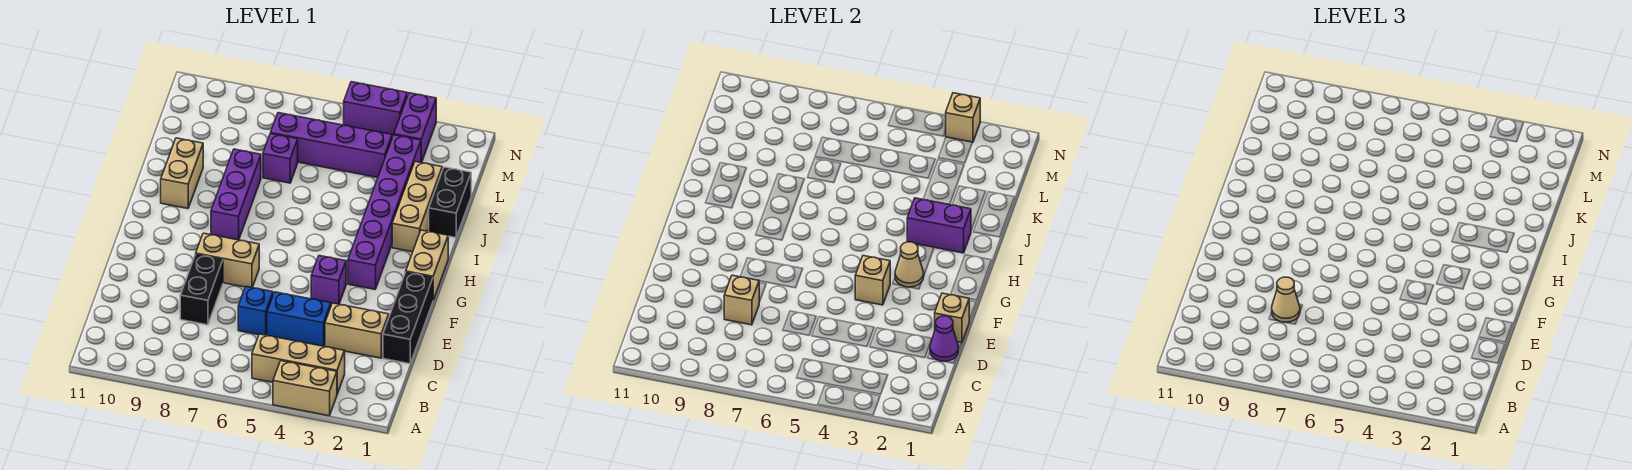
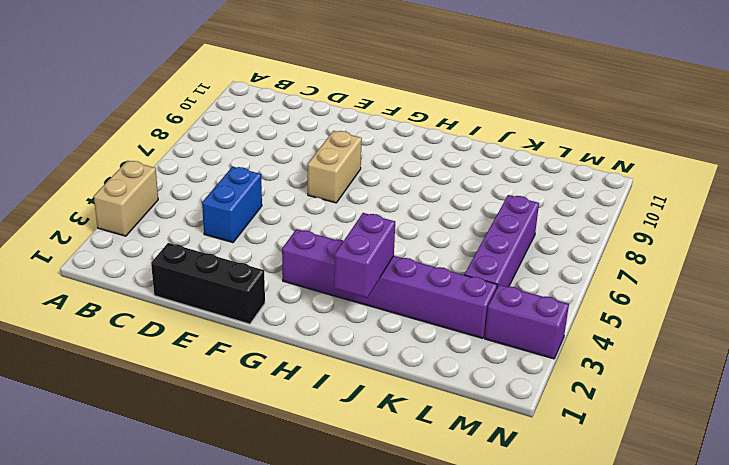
none -> tan 1x3 brick [252,334,345,394]
none -> tan 1x2 brick [325,303,389,358]
none -> blue 1x1 brick [238,287,273,335]

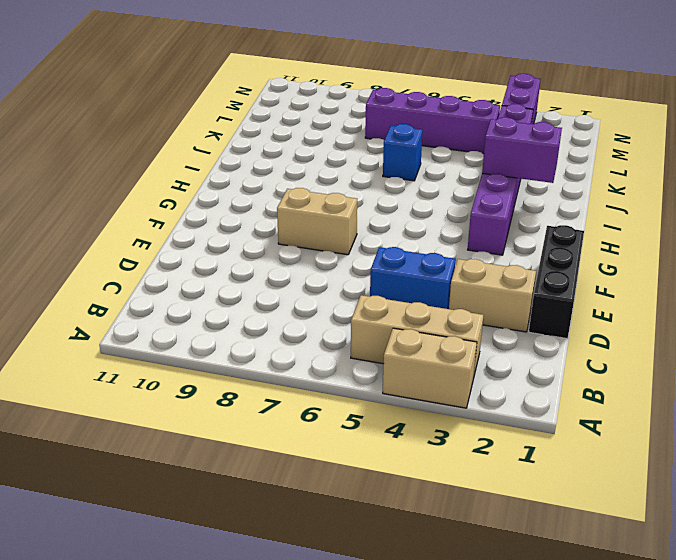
blue 1x1 brick [383,124,423,181] -> blue 1x1 brick moved to [238,287,273,335]
none -> black 1x2 brick [180,254,223,325]
none -> purple 1x1 brick [311,256,346,304]
none -> tan 1x2 brick [406,230,448,300]

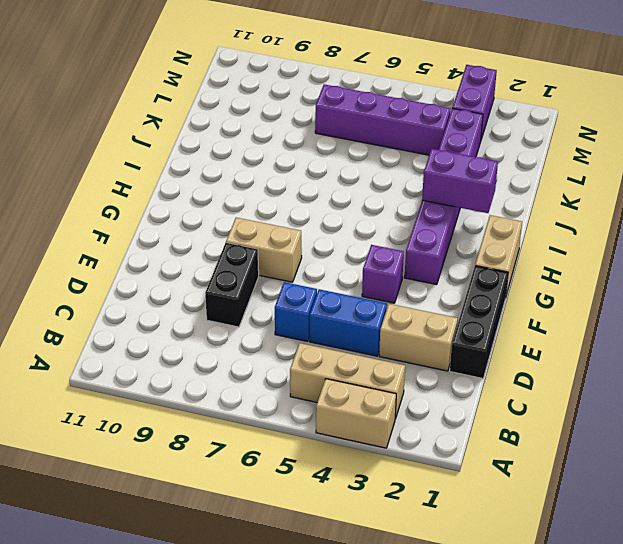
none -> purple 1x3 brick [211,149,261,240]
none -> tan 1x3 brick [392,162,442,252]
none -> tan 1x2 brick [161,138,203,208]

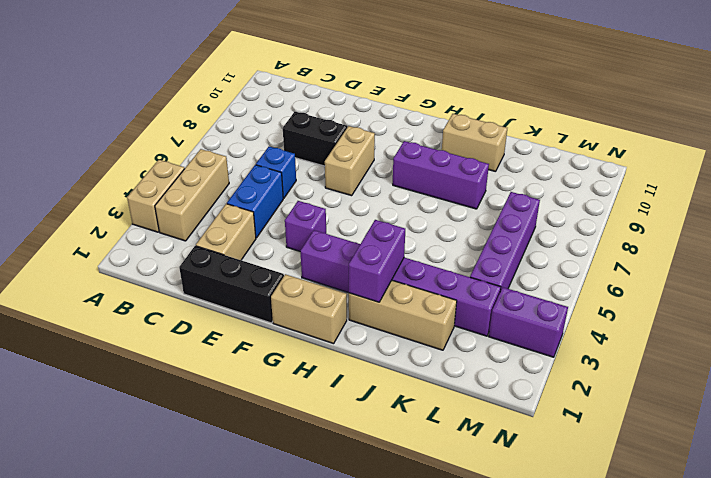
none -> black 1x2 brick [429,167,471,238]
none -> purple 1x1 brick [263,134,298,183]
none -> purple 1x2 brick [344,82,407,135]

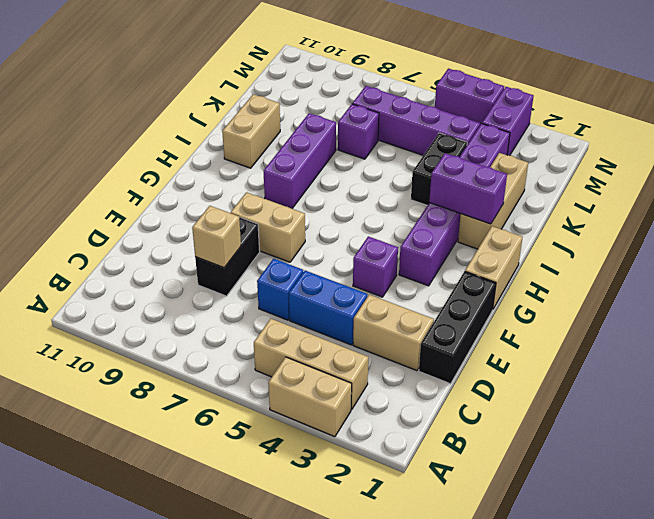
black 1x2 brick [411,133,467,206] -> black 1x2 brick moved to [429,167,471,238]
none -> purple 1x1 cone [930,316,958,361]
none -> tan 1x1 brick [935,293,969,343]
none -> tan 1x1 brick [855,256,890,305]

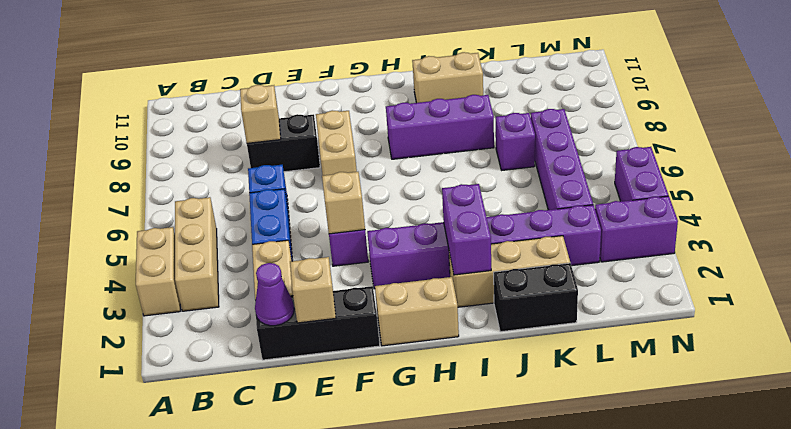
none -> tan 1x1 cone [895,242,924,287]
none -> tan 1x1 brick [946,93,980,142]
none -> tan 1x1 cone [1272,277,1300,322]

